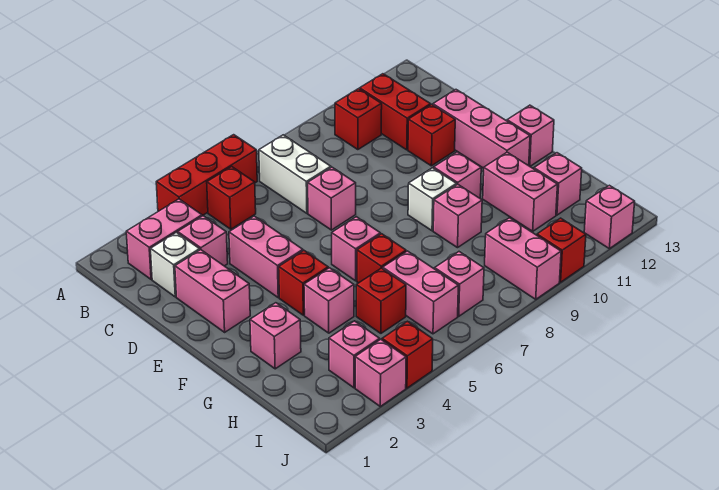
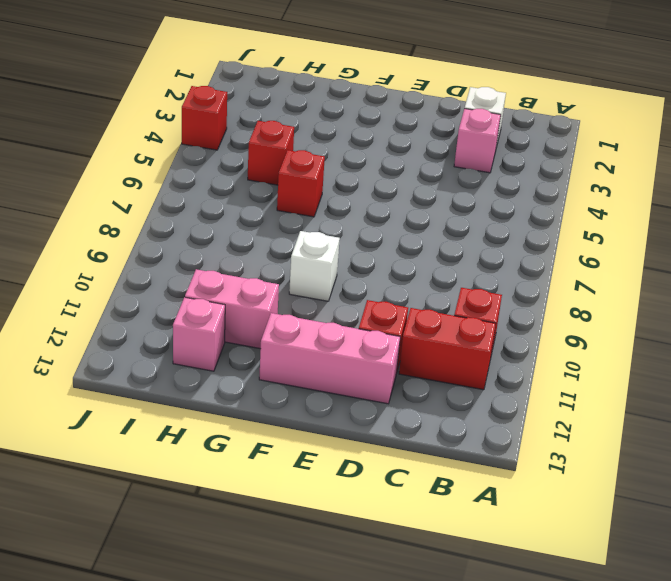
none -> red 1x3 brick [156,135,257,216]
none -> pink 1x2 brick [126,199,202,279]
none -> red 1x1 brick [207,167,256,229]
none -> white 1x2 brick [259,135,331,213]

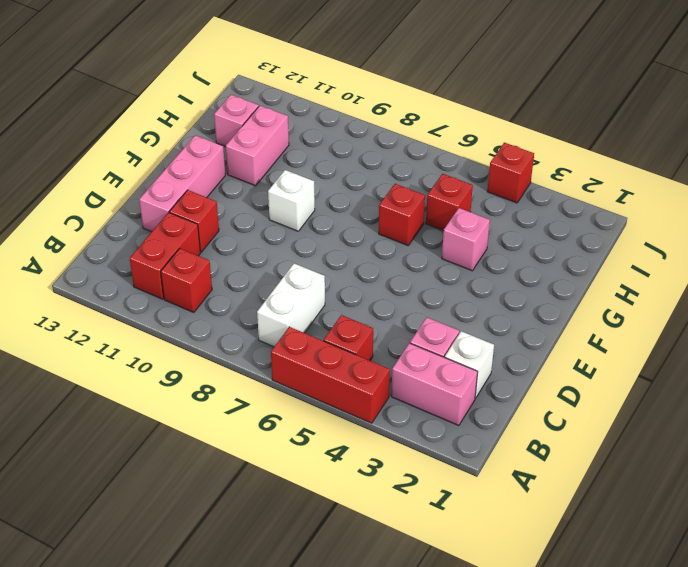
none -> pink 1x2 brick [175,250,250,332]
none -> pink 1x2 brick [229,216,303,297]
none -> pink 1x1 brick [308,167,356,230]
none -> red 1x1 brick [279,251,328,315]

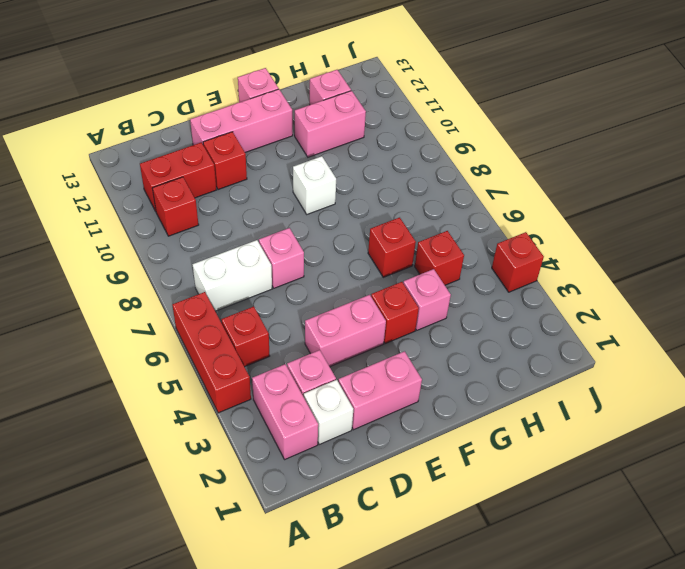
none -> pink 1x1 brick [332,217,380,281]
none -> pink 1x1 brick [434,152,481,198]
none -> pink 1x1 brick [250,303,301,369]
none -> pink 1x1 brick [433,184,482,248]

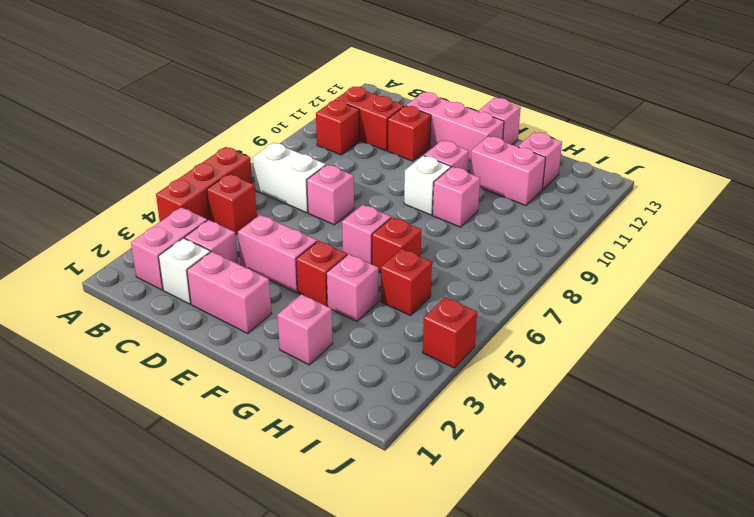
none -> pink 1x2 brick [383,251,458,334]
none -> pink 1x1 brick [329,321,380,388]
none -> pink 1x1 brick [435,252,484,316]
none -> pink 1x2 brick [485,218,561,299]

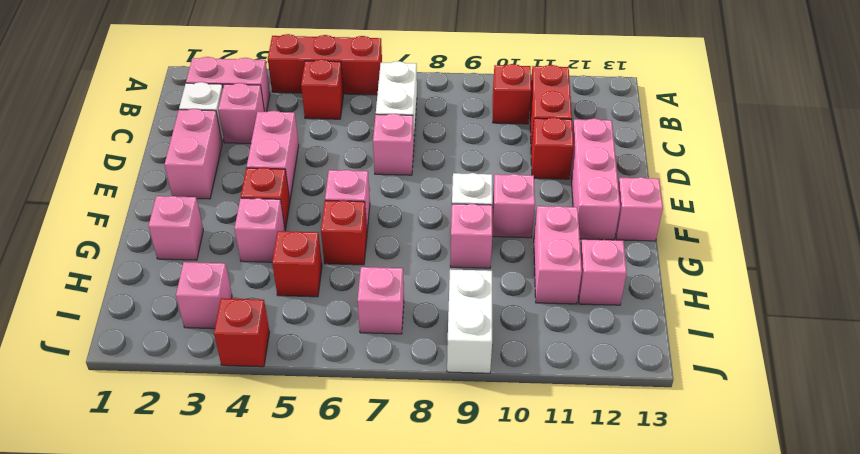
white 1x2 brick [447,269,492,373] -> pink 1x2 brick [485,218,561,299]
none -> pink 1x2 brick [383,251,458,334]
none -> pink 1x1 brick [355,339,406,406]
none -> red 1x1 brick [537,218,586,282]
none -> pink 1x1 brick [584,185,635,249]

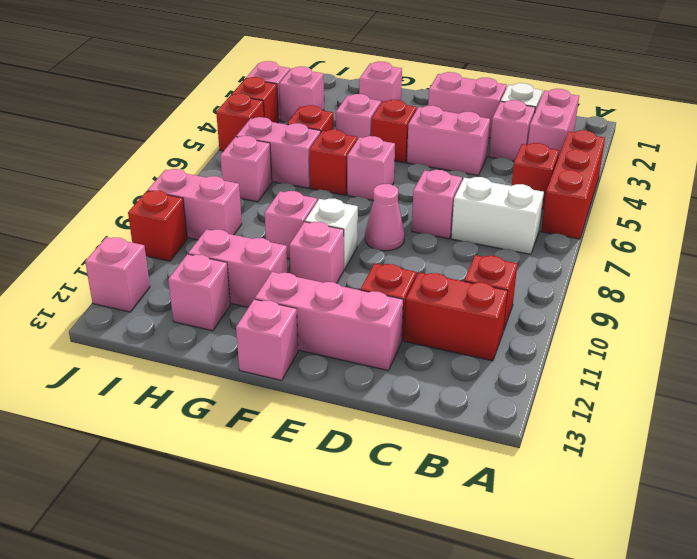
pink 1x1 cone [365,184,405,251] -> none
red 1x1 brick [216,94,264,151] -> none

